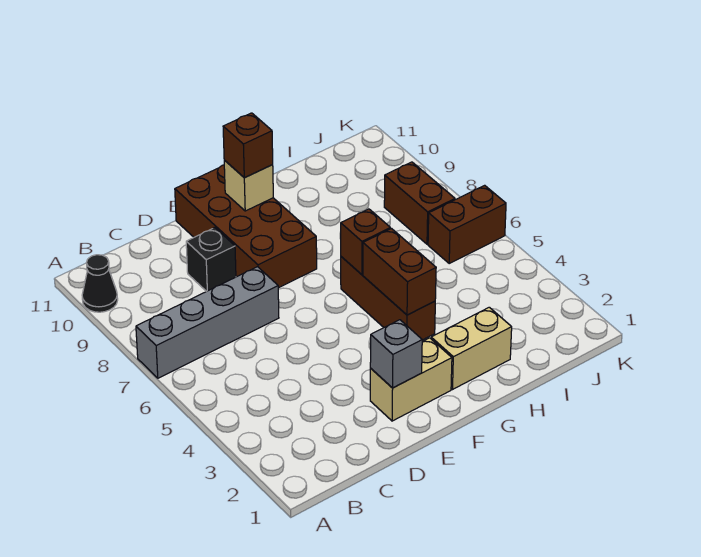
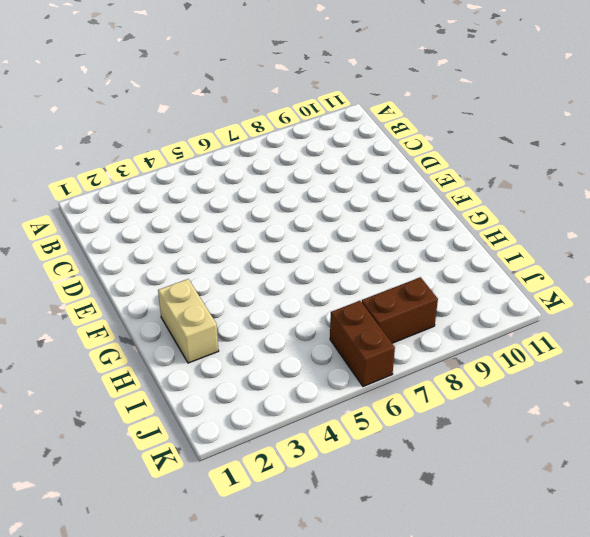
none -> grey 1x4 brick [136,267,279,378]
none -> black 1x1 cone [82,255,118,312]
none -> black 1x1 brick [186,228,236,292]

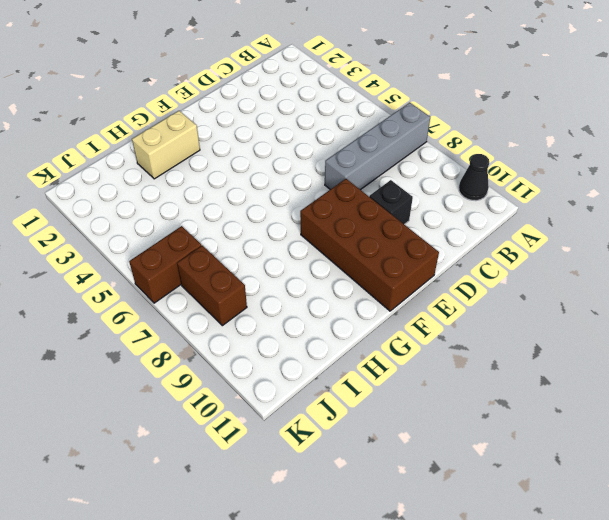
none -> tan 1x2 brick [370,338,452,421]
none -> brown 1x3 brick [341,257,435,340]
none -> grey 1x1 brick [370,320,422,388]

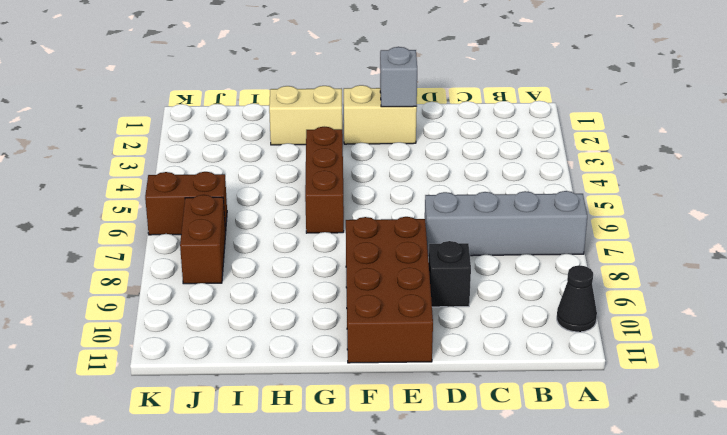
none -> tan 1x1 brick [224,160,273,211]
none -> brown 1x2 brick [363,229,436,315]
none -> brown 1x1 brick [341,209,390,274]

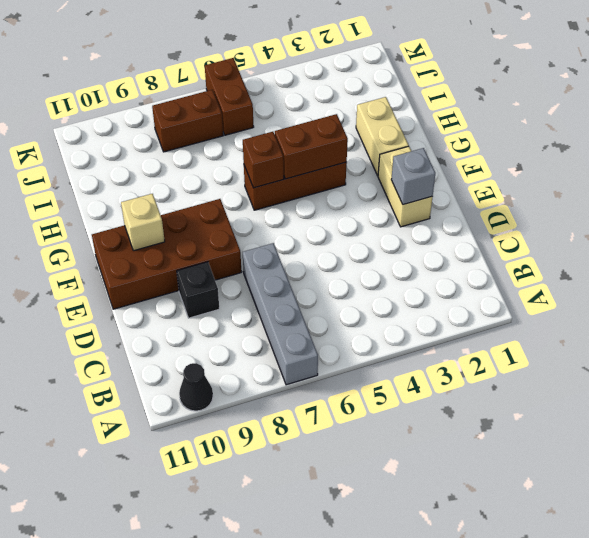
none -> brown 1x1 brick [223,113,273,178]

